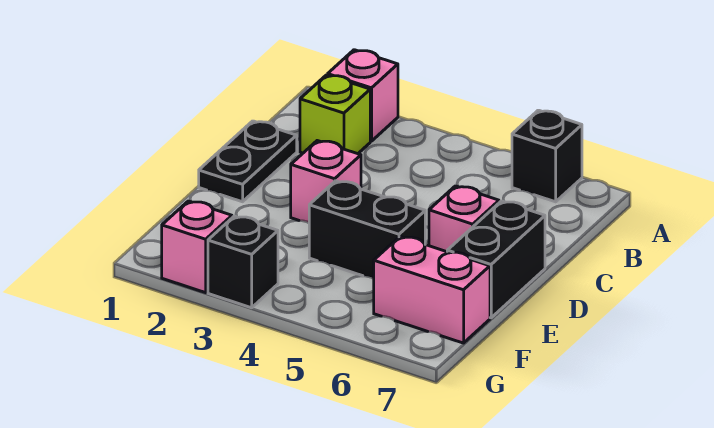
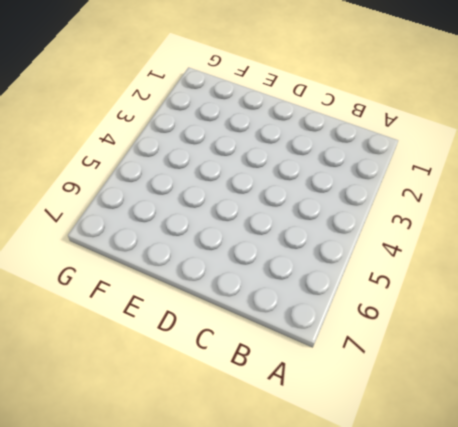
none -> pink 1x1 brick [328,50,398,141]
none -> black 1x1 brick [512,110,582,202]

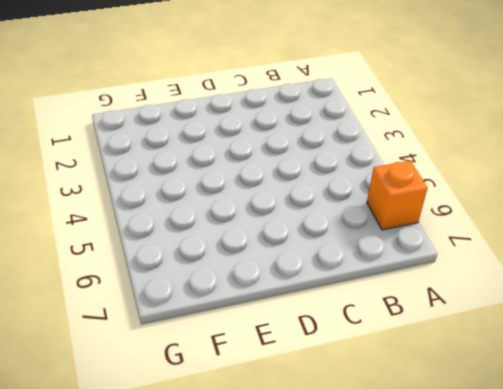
orange 1x1 brick [367,161,427,230] -> black 1x1 brick [512,110,582,202]
none -> pink 1x1 brick [328,50,398,141]
none -> lime 1x1 brick [300,75,370,154]

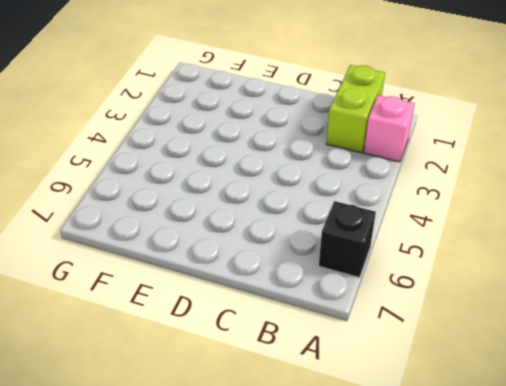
lime 1x2 brick [326,65,385,153] -> lime 1x1 brick [300,75,370,154]
none -> black 1x2 plate [199,121,297,202]
none -> pink 1x1 brick [291,141,361,223]

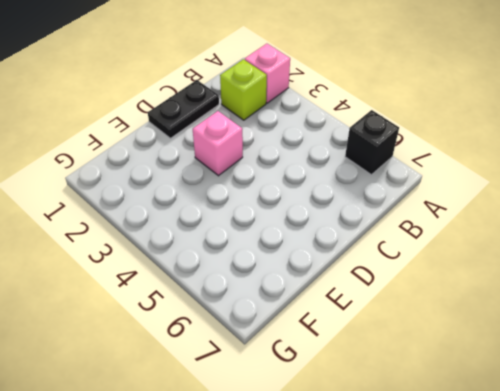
none -> pink 1x1 brick [429,186,499,252]
none -> black 1x2 brick [447,201,545,318]

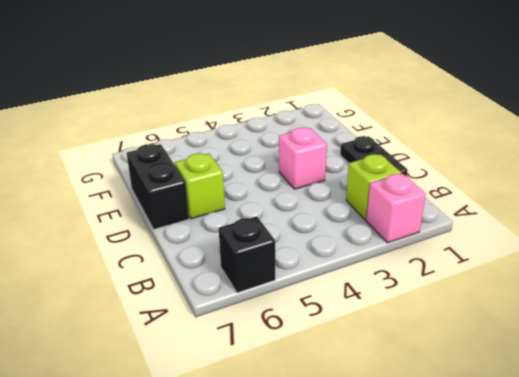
lime 1x1 brick [175,153,225,219] -> pink 1x1 brick [429,186,499,252]
none -> black 1x2 brick [309,181,425,278]
none -> pink 1x2 brick [374,236,490,343]

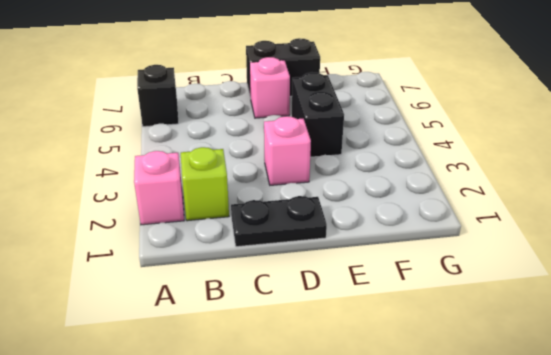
none -> pink 1x2 brick [374,236,490,343]
none -> pink 1x1 brick [162,201,232,293]

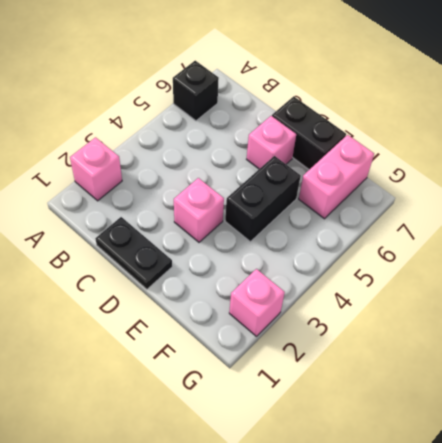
none -> lime 1x1 brick [300,75,370,154]
none -> black 1x1 brick [208,216,278,308]

